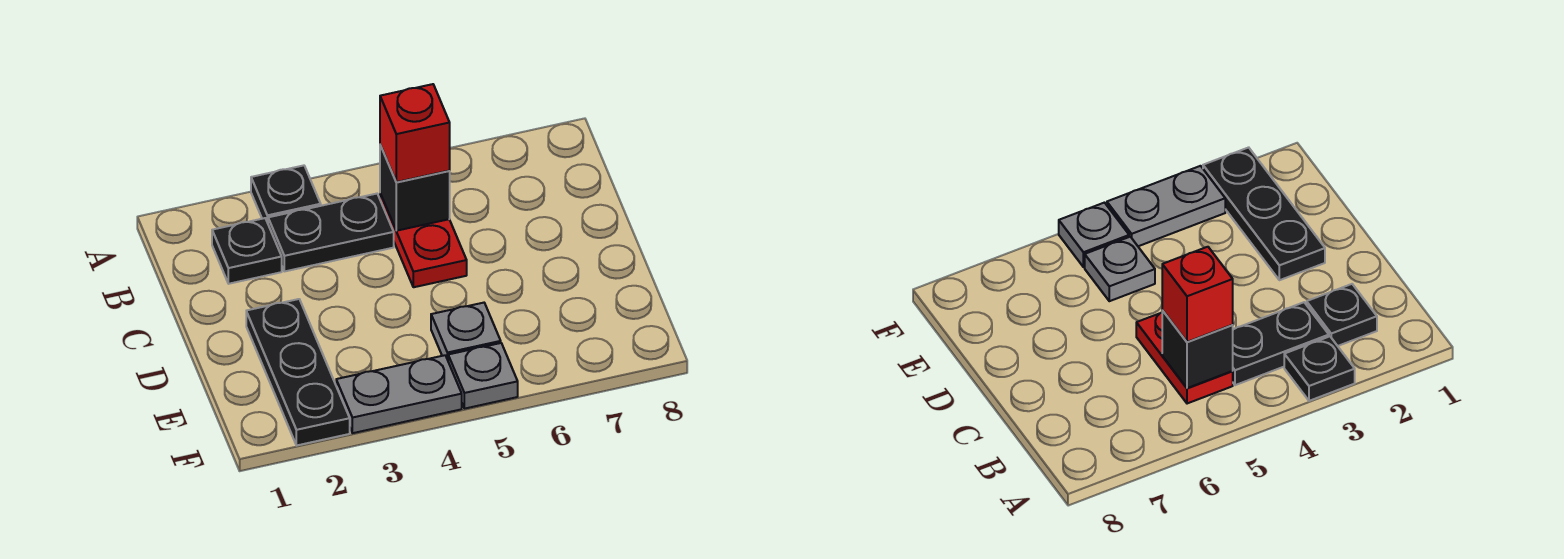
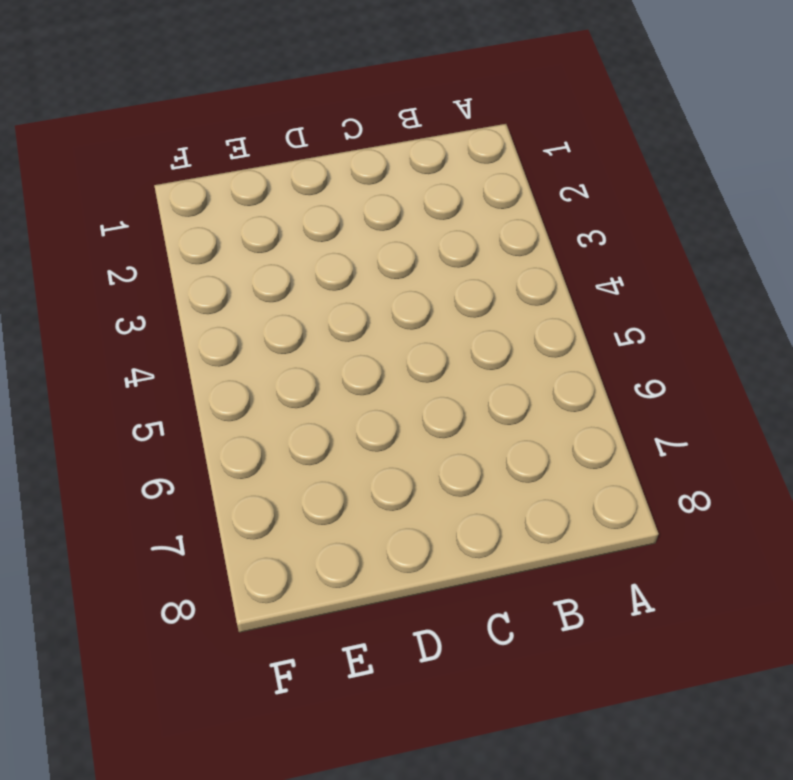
none -> black 1x1 plate [251,165,321,223]
none -> black 1x1 plate [212,218,282,284]

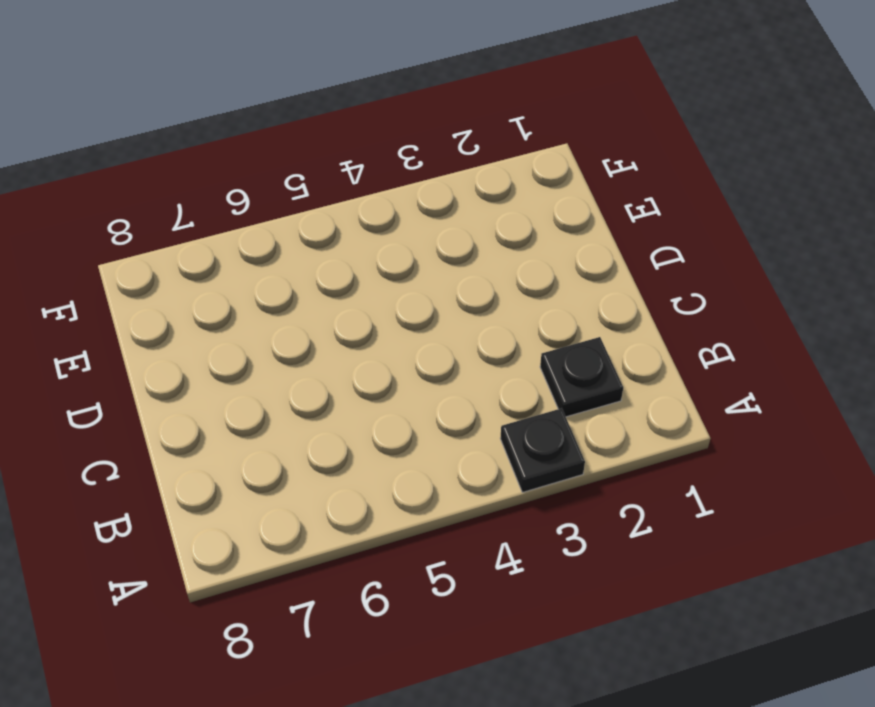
none -> black 1x2 plate [268,194,394,271]
none -> red 1x2 plate [380,194,467,287]

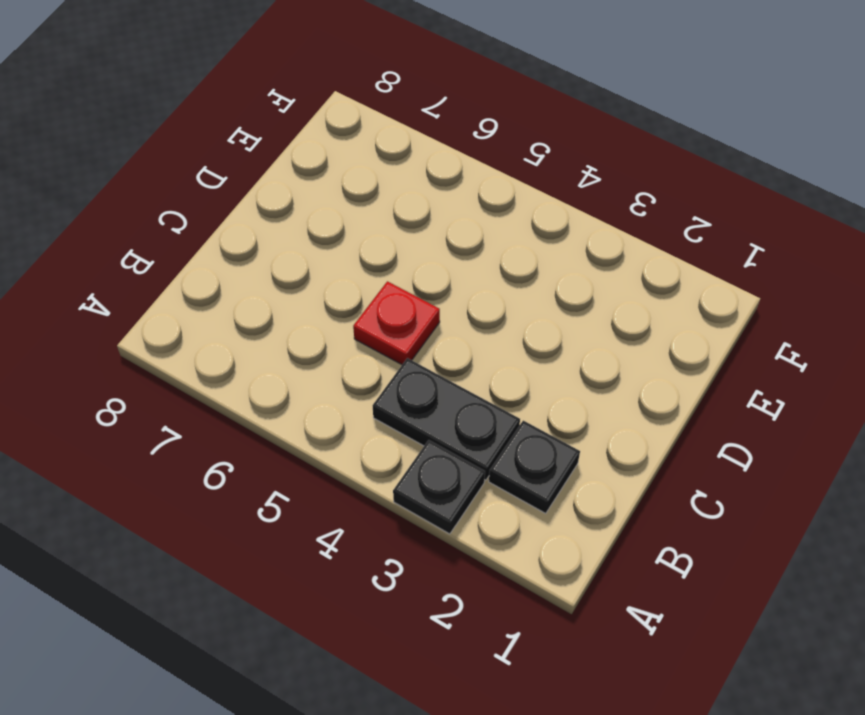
red 1x1 plate [353,281,440,365] -> red 1x2 plate [380,194,467,287]
none -> black 1x3 plate [246,299,350,445]
none -> grey 1x1 plate [431,303,501,360]

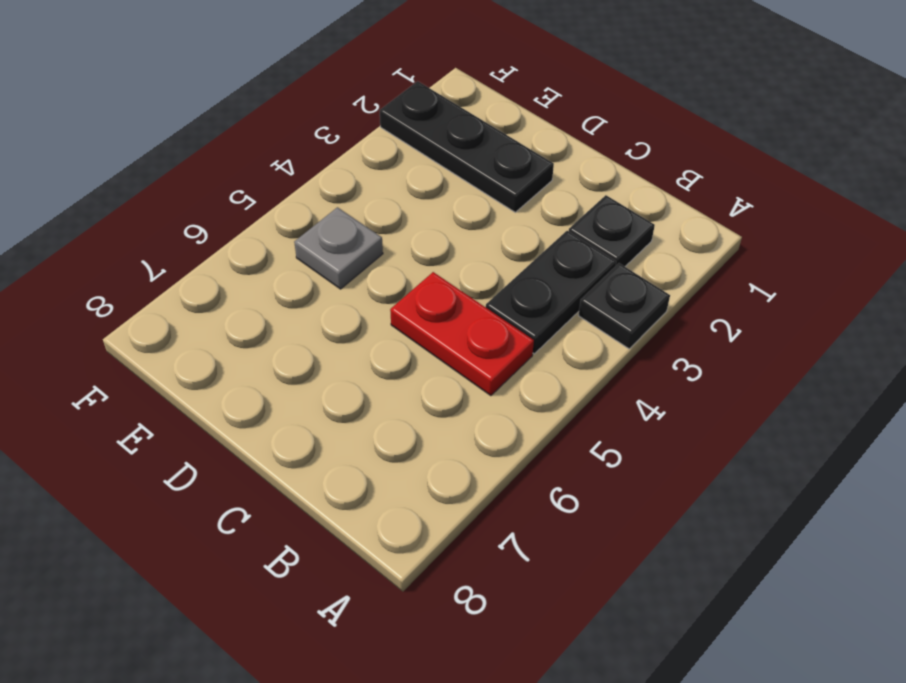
none -> grey 1x2 plate [336,355,462,433]
none -> grey 1x1 plate [448,343,518,409]

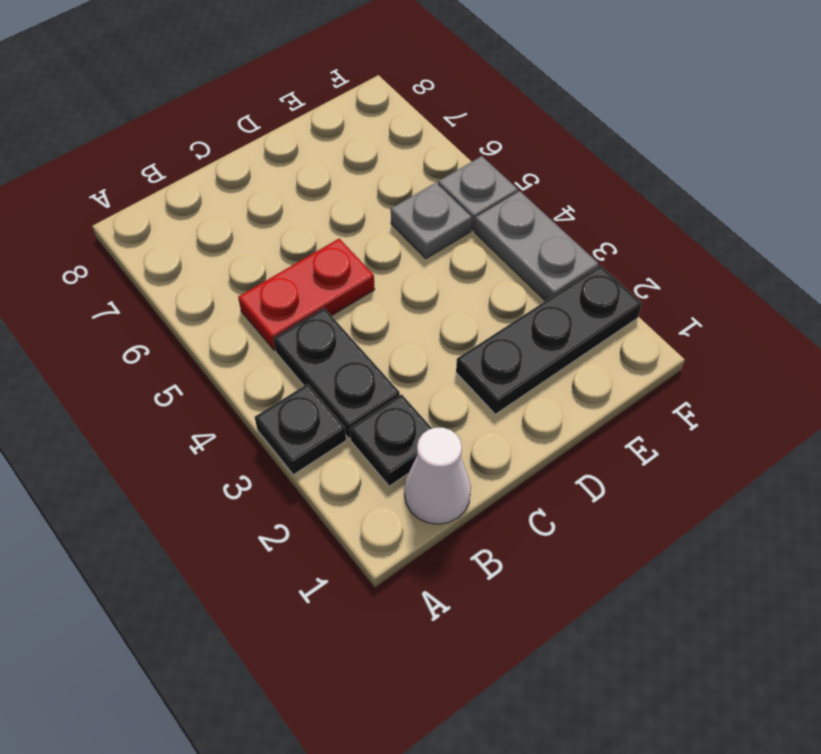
white 1x1 cone [404,428,471,524] -> none
none -> black 1x1 brick [380,145,450,231]
none -> red 1x1 brick [380,84,450,182]

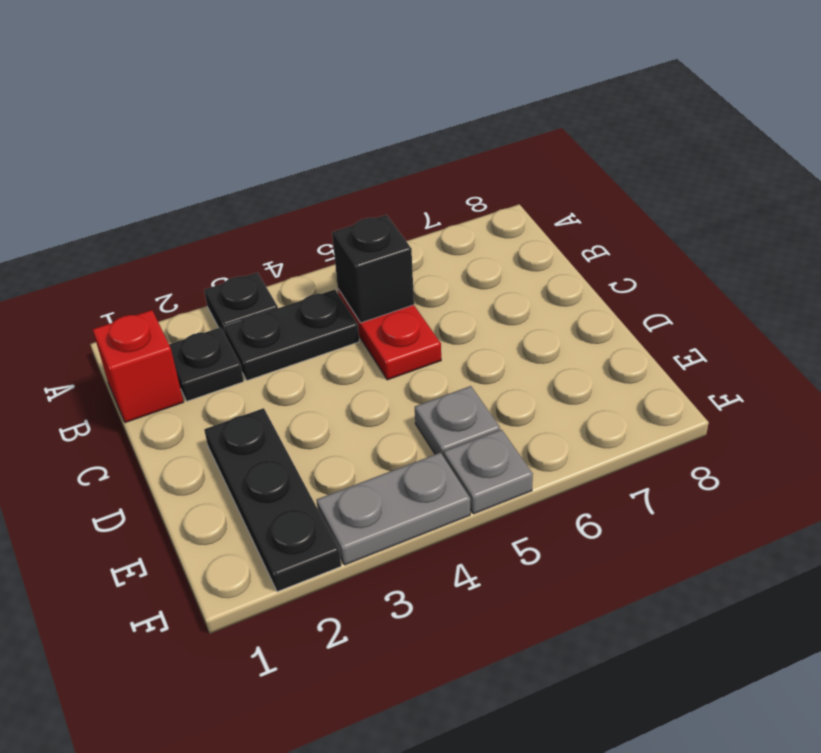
red 1x1 brick [93,310,183,423] -> red 1x1 brick moved to [380,84,450,182]

